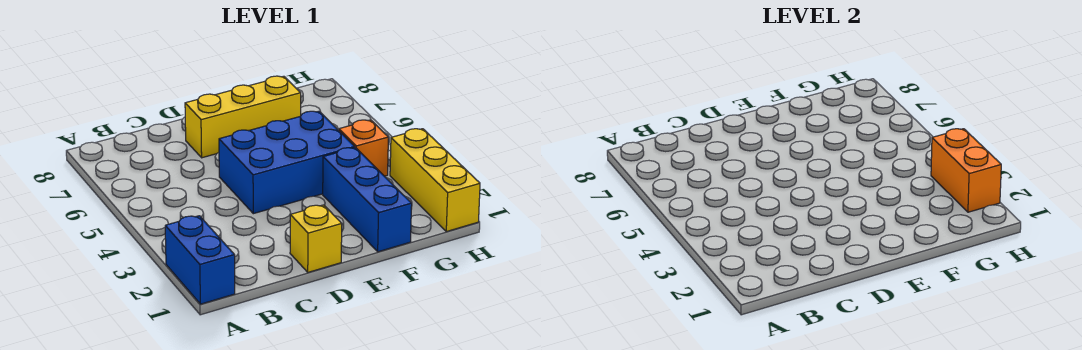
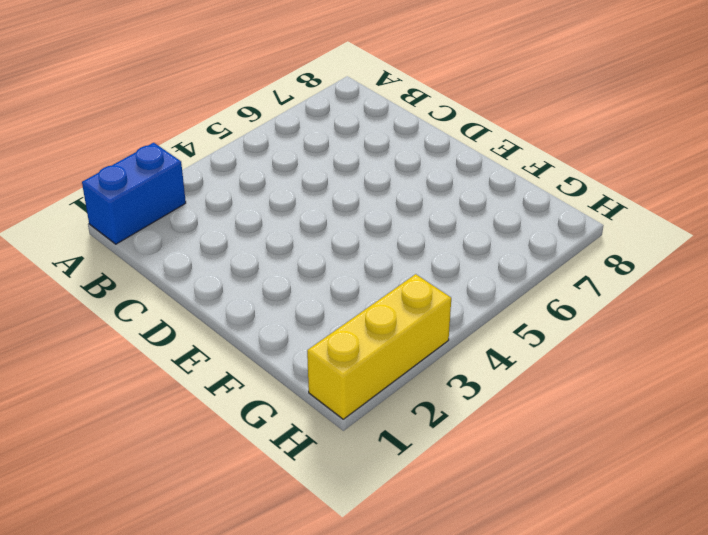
none -> yellow 1x1 brick [290,205,342,272]
none -> blue 2x3 brick [219,111,355,214]

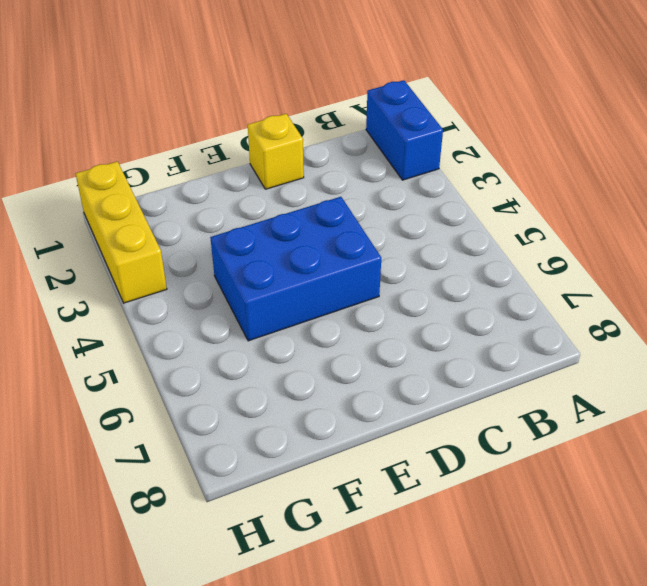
none -> yellow 1x3 brick [185,76,301,158]
none -> blue 1x3 brick [323,148,412,252]

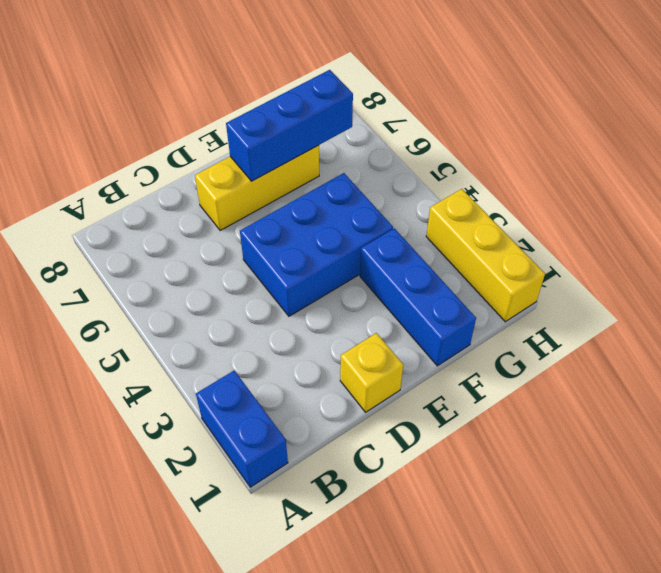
blue 1x3 brick [226,70,353,181] -> none
none -> orange 1x1 brick [339,120,388,176]
none -> orange 1x2 brick [931,129,1001,212]

